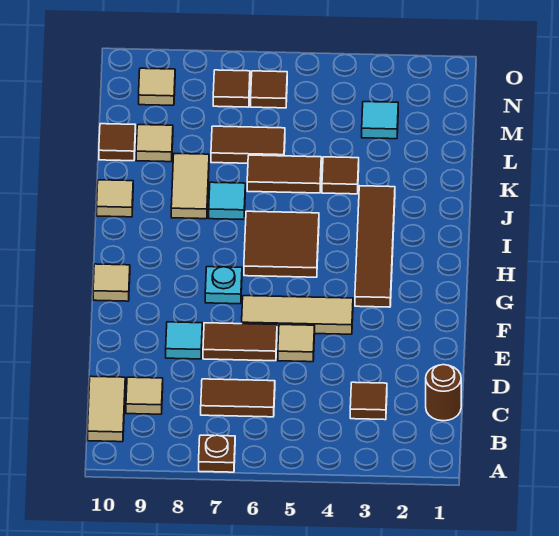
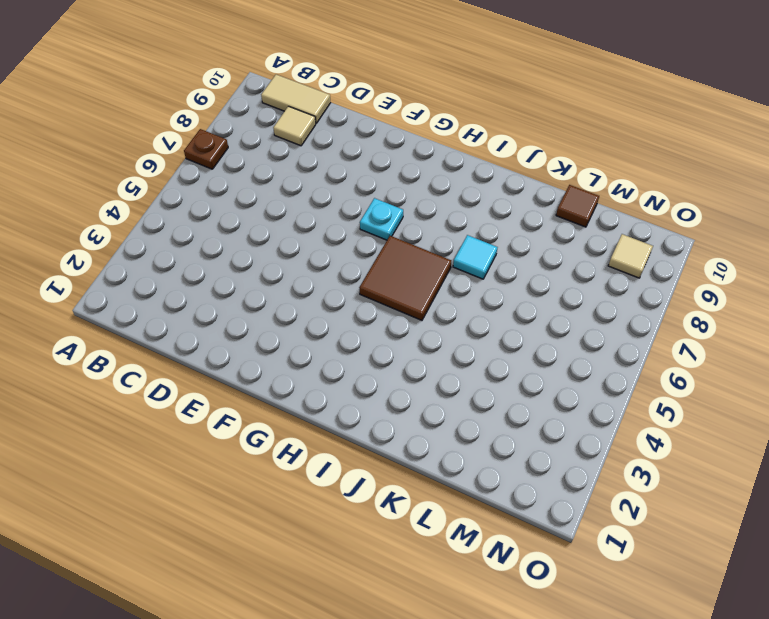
none -> brown 1x1 round brick [426,365,461,421]
none -> brown 1x1 tile [350,382,387,420]
none -> brown 1x2 tile [201,379,275,417]

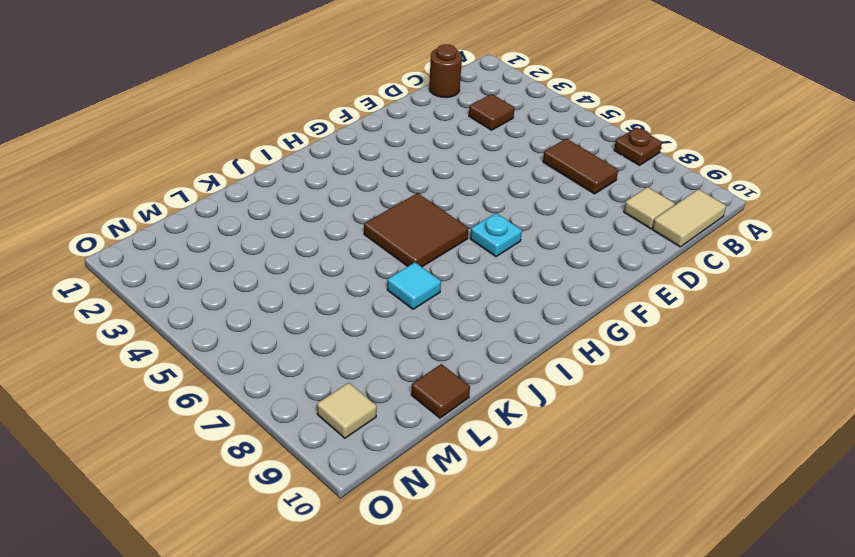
none -> tan 1x1 tile [278,325,315,362]
none -> brown 1x2 tile [203,323,277,361]
none -> cyan 1x1 tile [166,322,202,359]

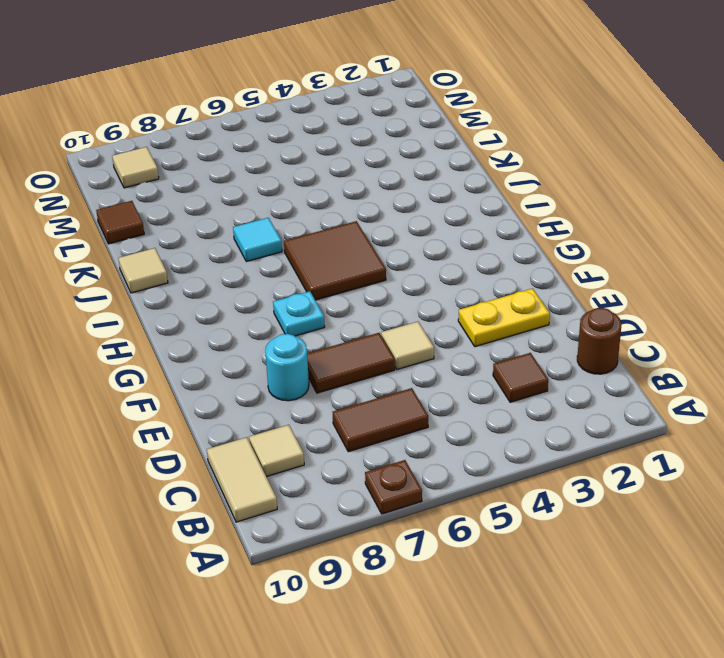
yellow 1x2 plate [458,288,550,347] -> none
cyan 1x1 round brick [265,334,309,401] -> cyan 1x1 tile [166,322,202,359]
none -> tan 1x3 tile [242,296,353,334]
none -> brown 1x4 tile [355,186,395,307]
none -> tan 1x1 tile [93,264,130,301]

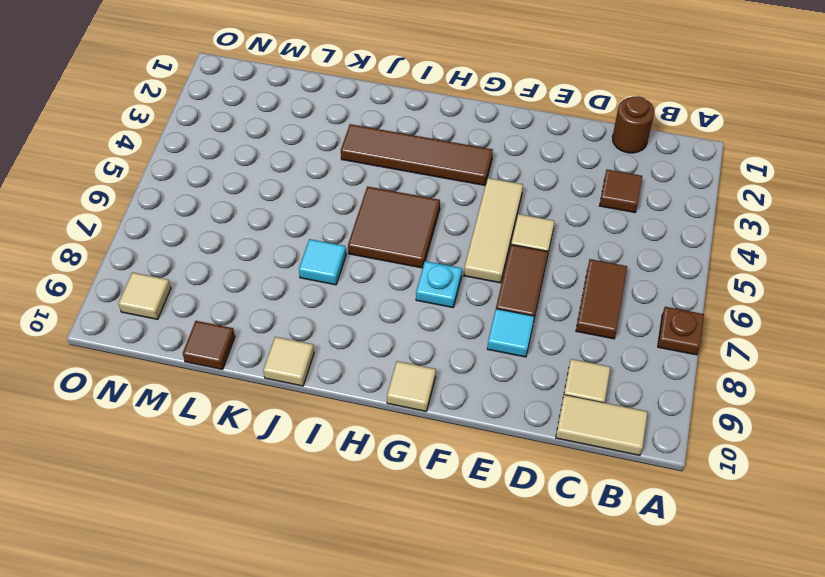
none -> tan 1x2 tile [171,153,209,219]
none -> brown 1x1 tile [322,157,359,194]
none -> brown 1x2 tile [247,155,321,193]

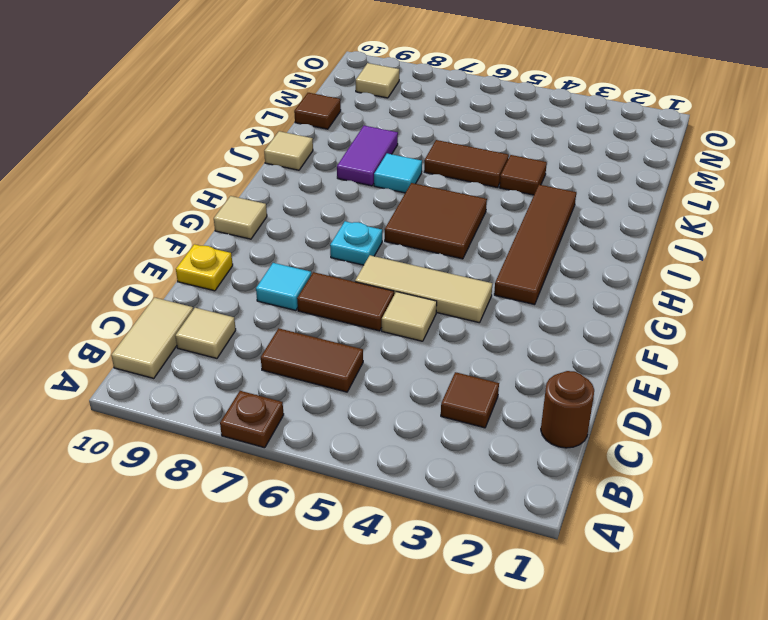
yellow 1x1 plate [176,244,233,291] -> none
purple 1x2 tile [337,126,398,186] -> tan 1x2 tile [171,153,209,219]
none -> brown 1x2 tile [211,126,285,163]
none -> tan 1x1 tile [136,125,173,162]
none -> cyan 1x1 tile [362,102,398,139]

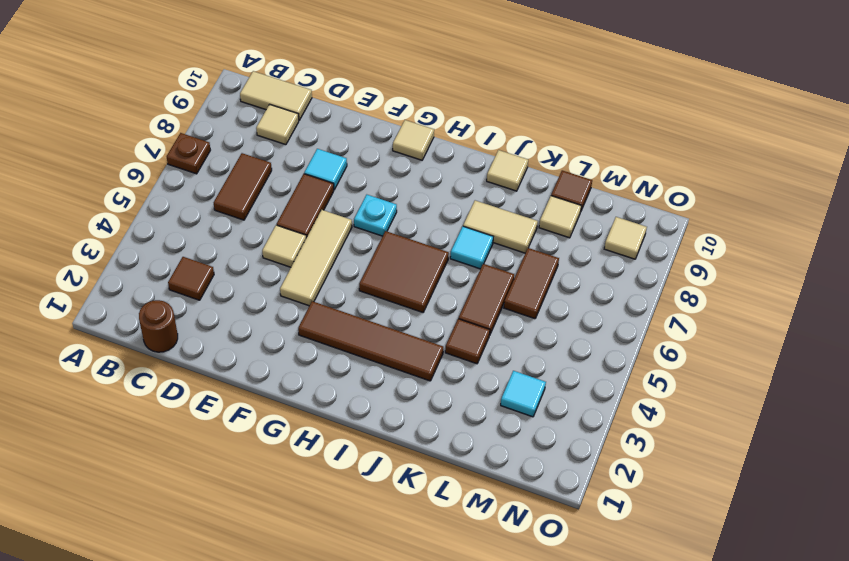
none -> brown 1x1 tile [251,71,287,108]
none -> brown 1x1 tile [213,70,250,107]

